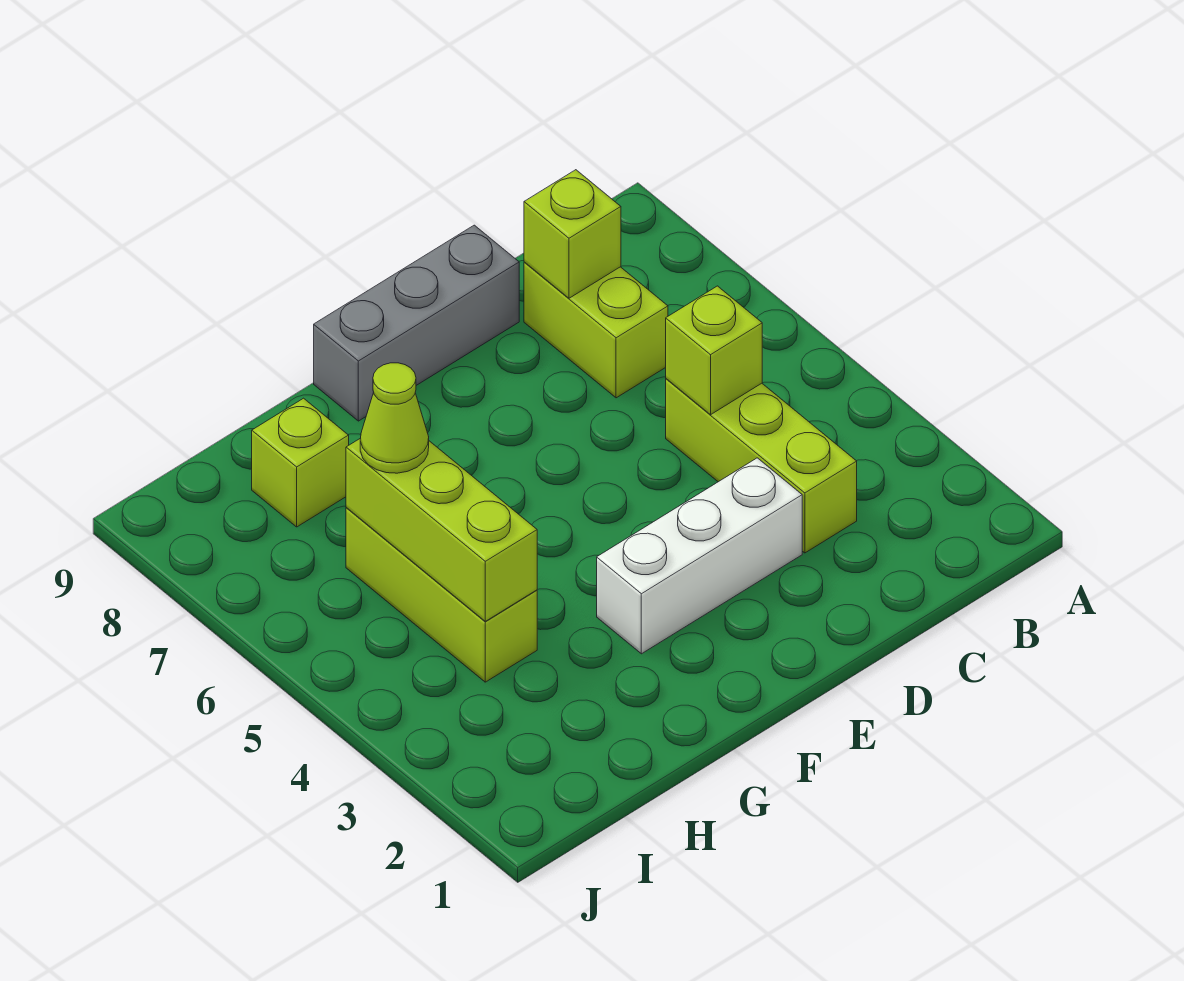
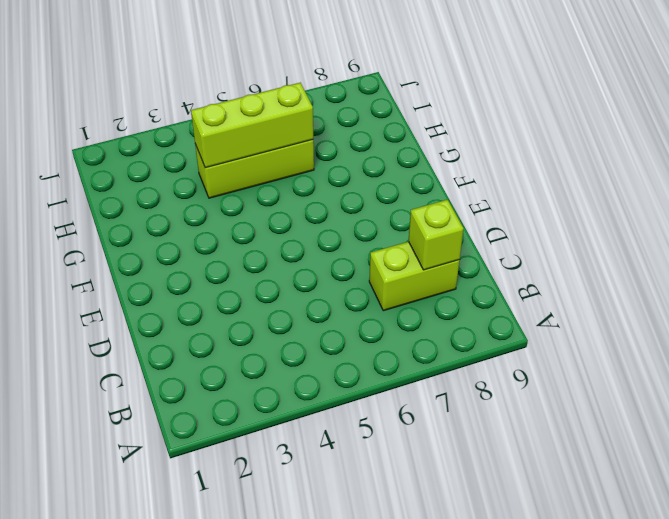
none -> lime 1x3 brick [666,379,857,553]
none -> white 1x3 brick [597,458,802,654]

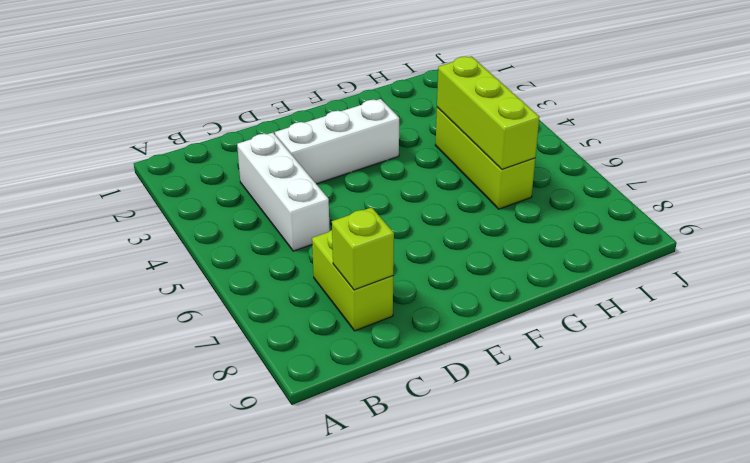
white 1x3 brick [237,133,330,251] -> lime 1x3 brick [666,379,857,553]
none -> grey 1x3 brick [314,225,519,421]
none -> lime 1x1 brick [252,398,349,527]

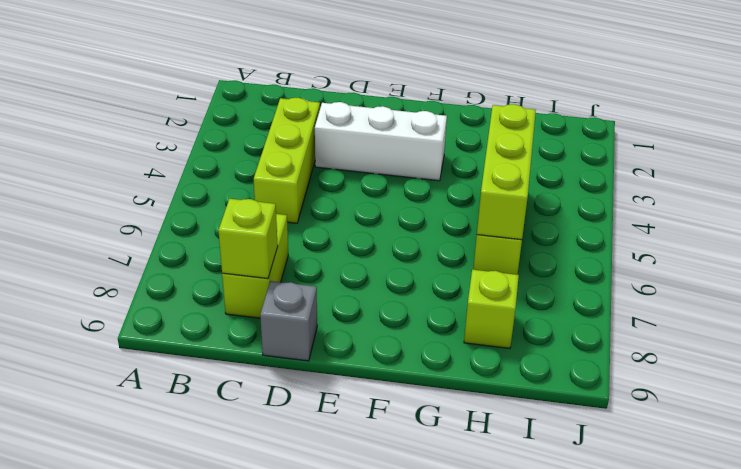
grey 1x1 brick [260,281,317,361] -> grey 1x3 brick [314,225,519,421]
none -> lime 1x1 brick [666,286,762,415]
none -> lime 1x1 cone [360,363,429,473]

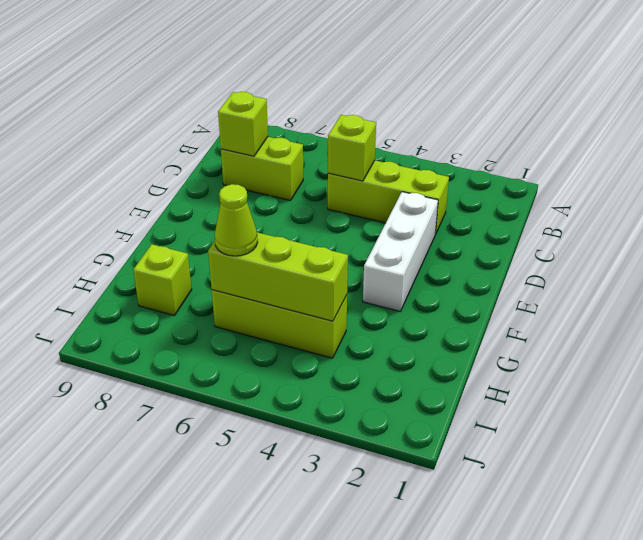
none -> grey 1x3 brick [314,225,519,421]

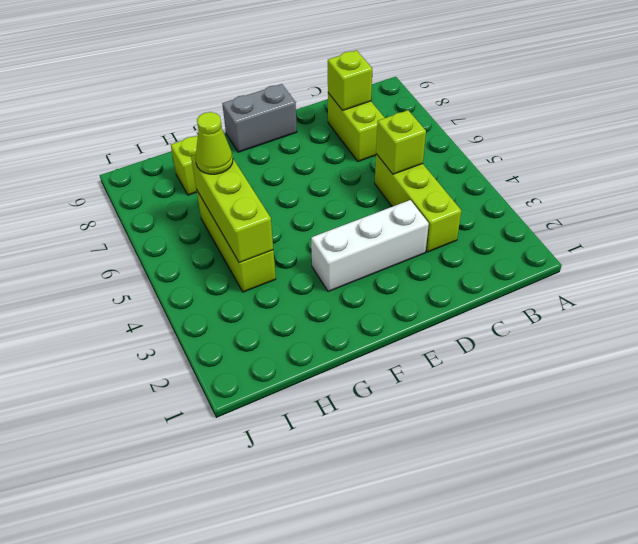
grey 1x2 brick [222,84,297,152] -> grey 1x3 brick [314,225,519,421]

